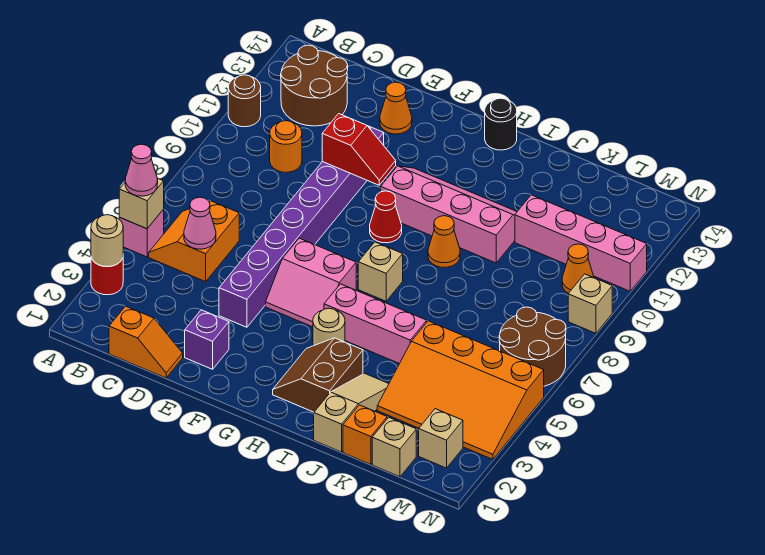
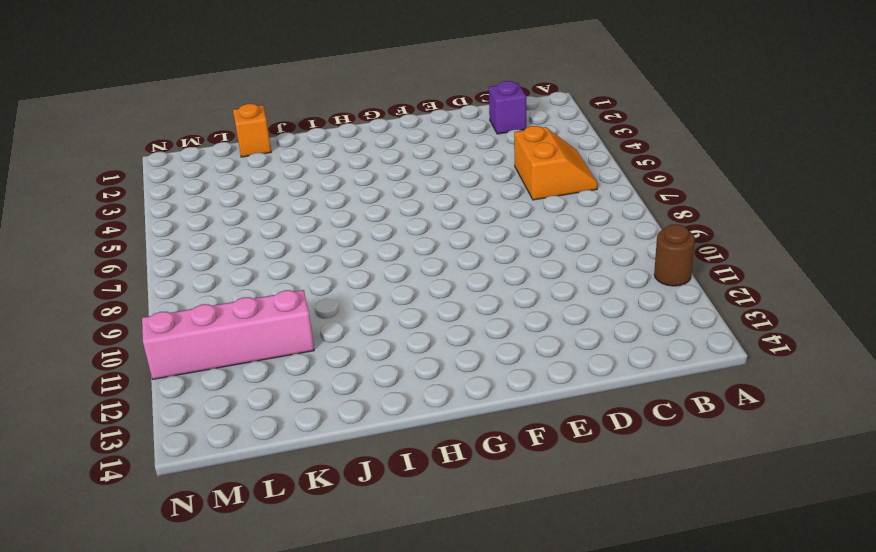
purple 1x1 brick [489,81,526,134] -> purple 1x1 brick moved to [185,310,229,369]
none -> red 1x1 round brick [91,258,123,295]
none -> pink 1x1 brick [119,209,164,257]
none -> brown 2x2 round brick [281,45,348,126]
none -> orange 1x2 slope [109,306,183,378]

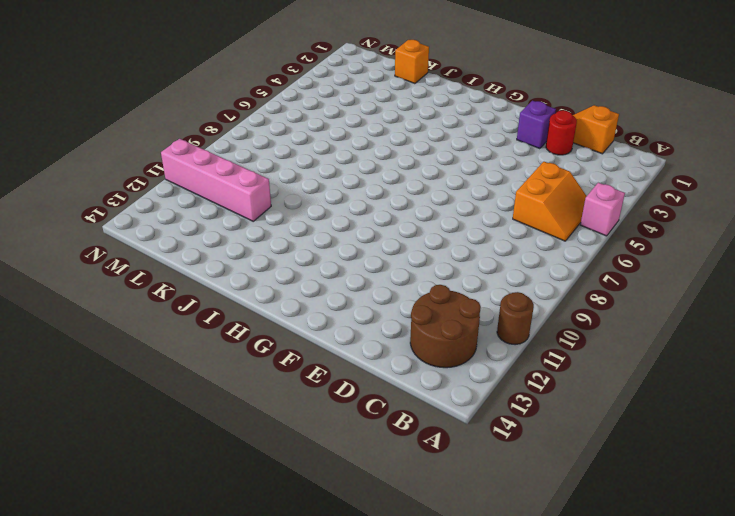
red 1x1 round brick [546,110,577,155] -> red 1x1 round brick moved to [91,258,123,295]
none -> orange 1x1 round brick [270,121,302,172]
none -> purple 1x8 brick [219,126,384,327]
none -> orange 1x1 cone [380,82,412,134]
none -> pink 2x2 slope [266,238,356,327]

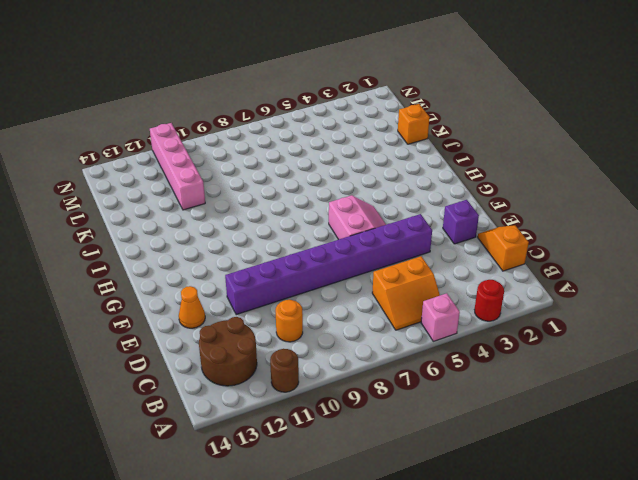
none -> red 1x1 cone [370,191,402,243]
none -> pink 2x4 slope [381,166,517,263]
none -> brown 2x2 slope [273,338,363,412]
none -> tan 1x1 round brick [313,308,345,346]

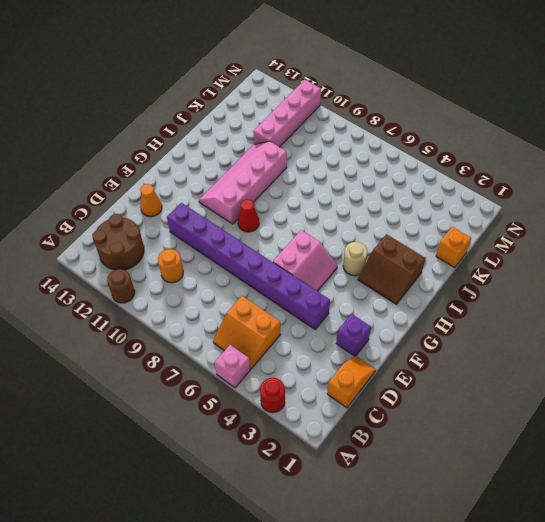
none -> pink 1x3 brick [324,284,427,364]
none -> tan 1x1 brick [358,242,403,301]
none -> black 1x1 round brick [485,98,517,150]
none -> orange 1x1 cone [428,216,460,268]

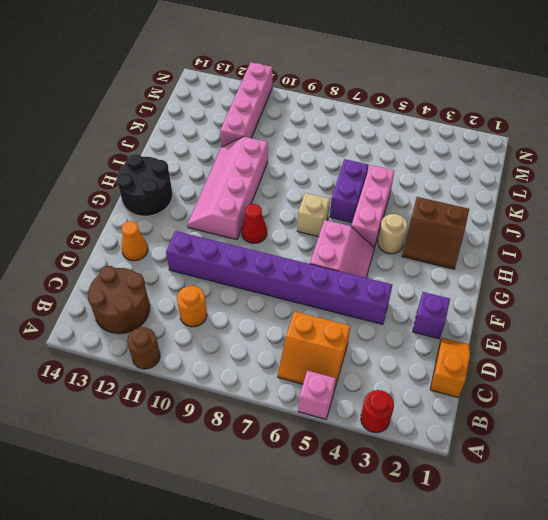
black 2x2 round brick [117,154,172,216] -> black 1x1 round brick [485,98,517,150]
purple 1x2 brick [330,159,368,222] -> none
none -> orange 1x1 cone [428,216,460,268]
none -> tan 1x3 slope [314,373,389,452]
none -> orange 1x1 brick [343,405,387,464]
none -> orange 3x4 slope [377,321,544,459]

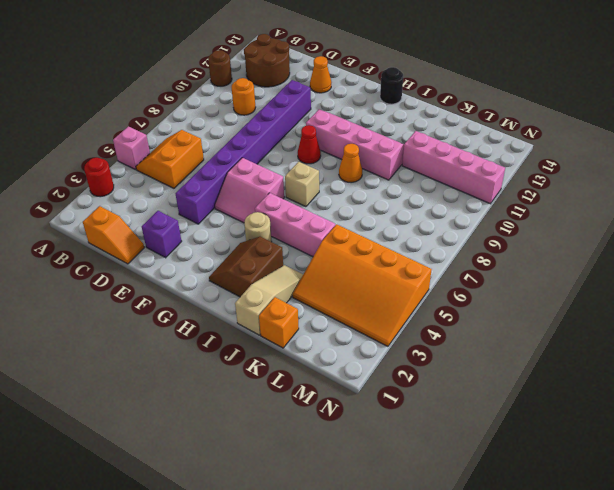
none -> tan 1x1 brick [372,417,416,477]
none -> tan 1x1 brick [419,409,463,468]
none -> brown 2x2 round brick [499,307,566,386]
none -> orange 1x1 cone [562,244,594,293]

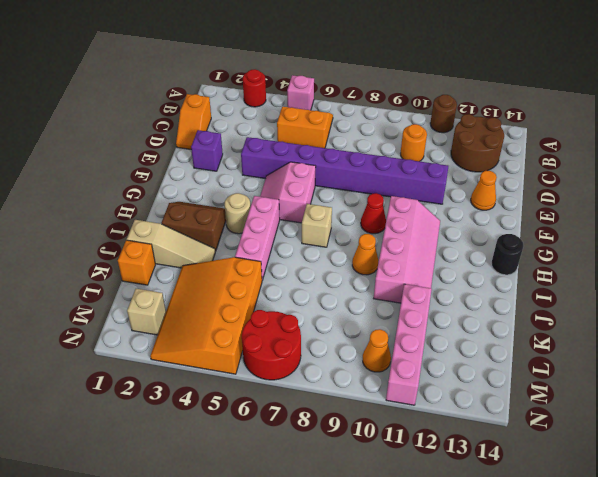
red 2x2 round brick [242,310,301,380] -> brown 2x2 round brick [499,307,566,386]
none -> tan 1x1 brick [372,417,416,477]
none -> tan 1x1 brick [568,274,612,333]
none -> tan 1x1 round brick [91,215,123,267]
none -> tan 1x1 brick [119,179,164,229]

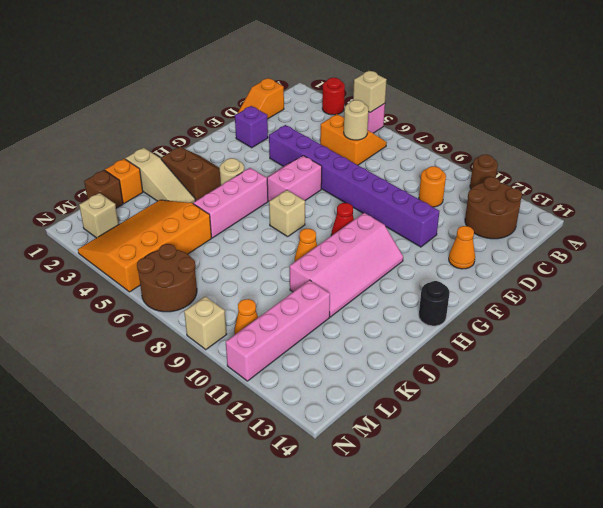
tan 1x1 round brick [344,100,368,140] -> tan 1x1 round brick moved to [91,215,123,267]
brown 1x1 brick [84,170,123,208] -> tan 1x1 brick [372,417,416,477]
none -> pink 1x1 cone [184,197,216,249]
none -> red 1x2 slope [322,114,396,185]
none -> pink 1x1 cone [125,144,158,196]

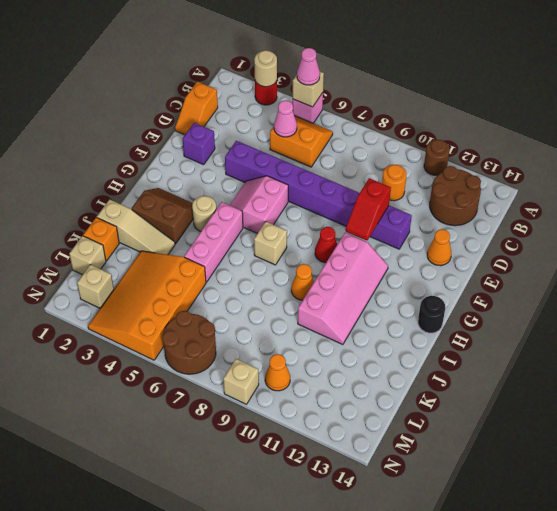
none -> pink 1x4 brick [515,195,647,291]

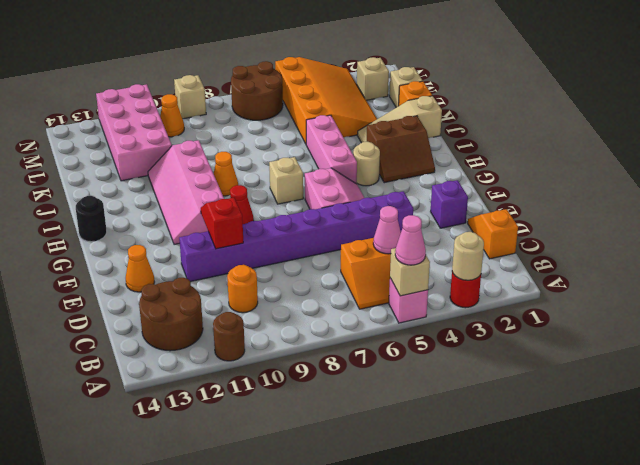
pink 2x4 brick [96,84,172,181] -> pink 1x4 brick [515,195,647,291]

